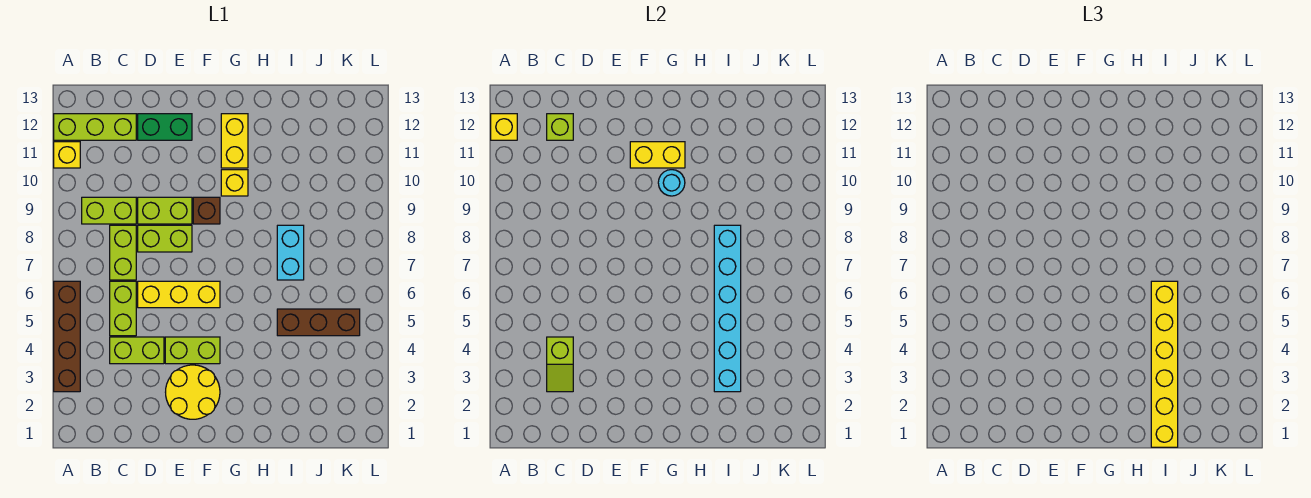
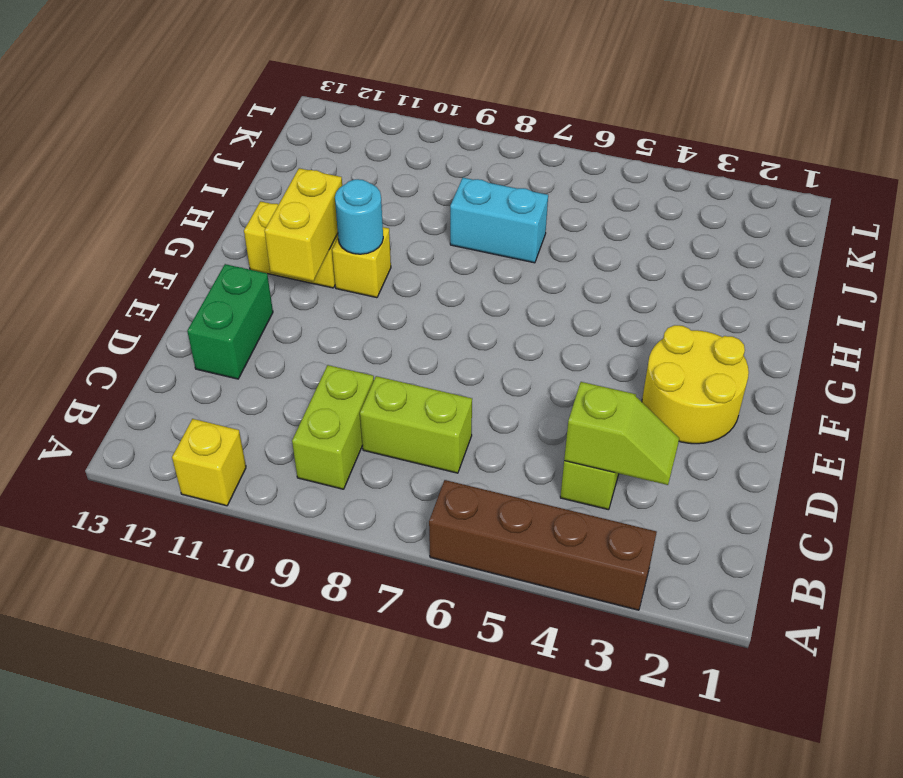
none -> lime 1x3 brick [54,114,136,140]
none -> lime 1x2 brick [110,281,136,336]
none -> yellow 1x3 brick [138,281,220,308]

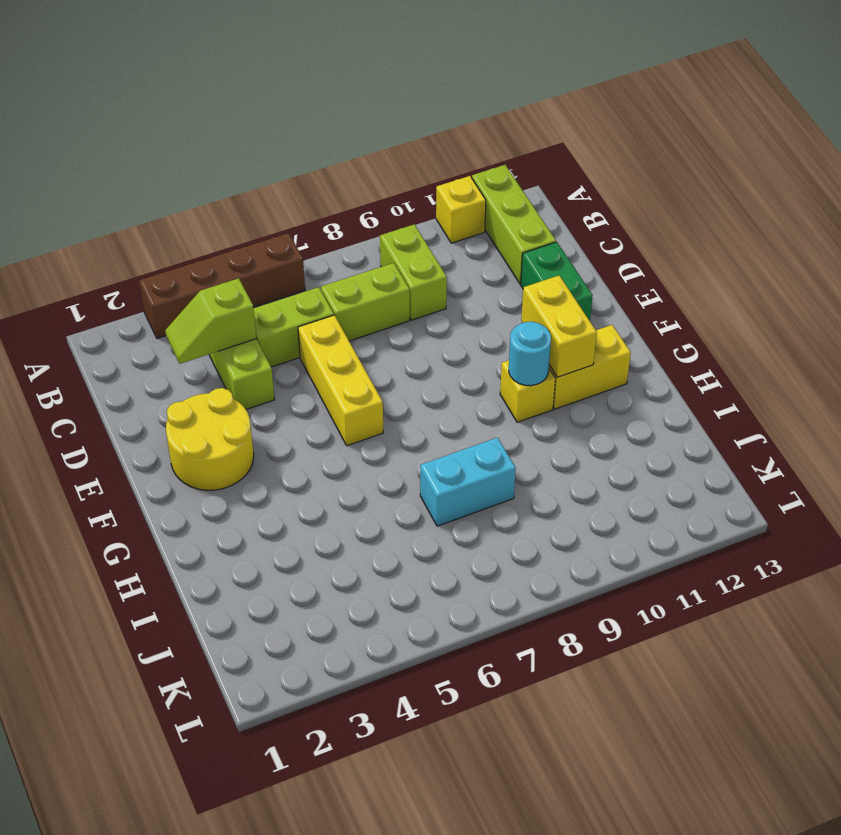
none -> lime 1x2 brick [138,225,192,252]
none -> lime 1x2 brick [138,197,192,224]
none -> lime 1x2 brick [165,337,220,364]

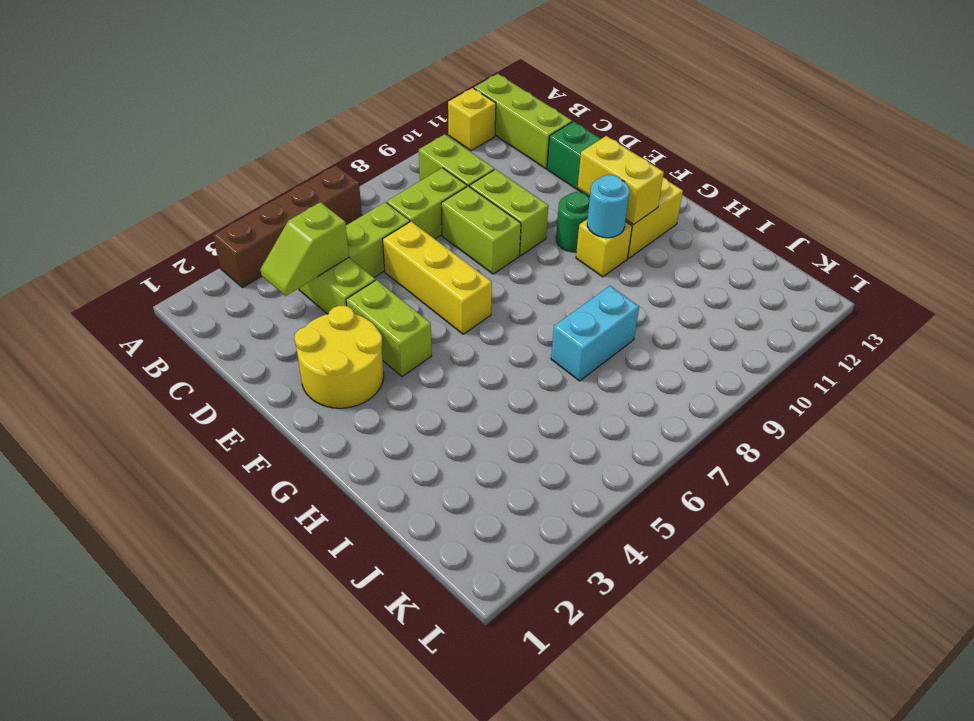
green 1x1 round brick [556,192,590,252] -> none
none -> brown 1x1 brick [193,197,220,224]
none -> brown 1x3 brick [277,309,360,336]
none -> yellow 1x1 brick [491,114,517,140]

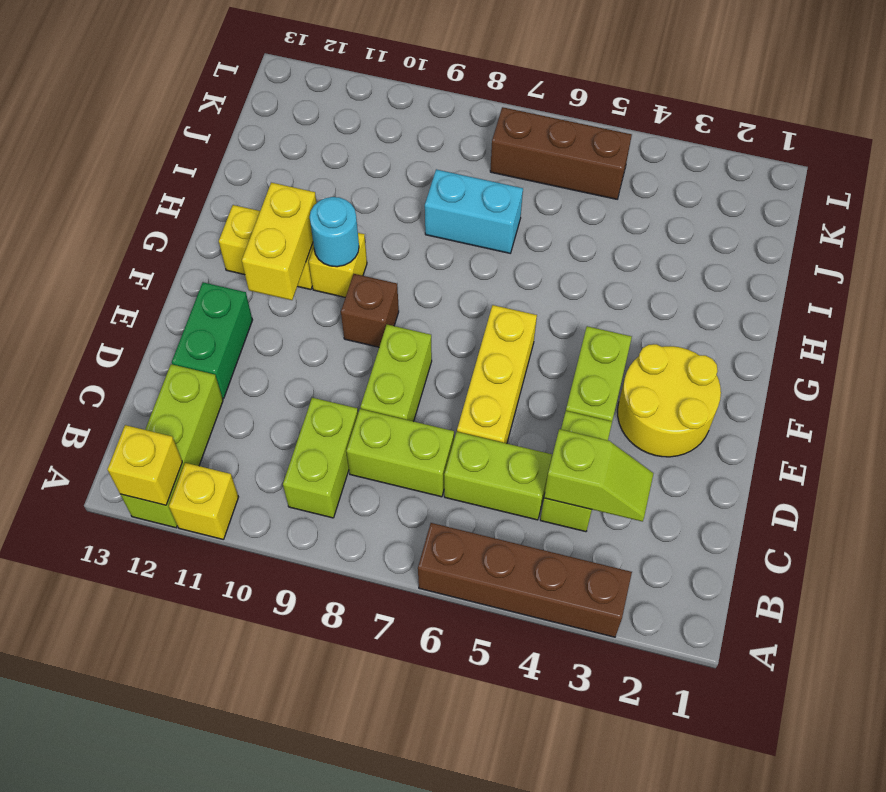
brown 1x3 brick [490,107,632,199] -> brown 1x3 brick turned to [277,309,360,336]
none -> lime 1x2 brick [138,197,192,224]
none -> lime 1x1 brick [547,114,573,140]
none -> cyan 1x6 brick [714,225,741,392]

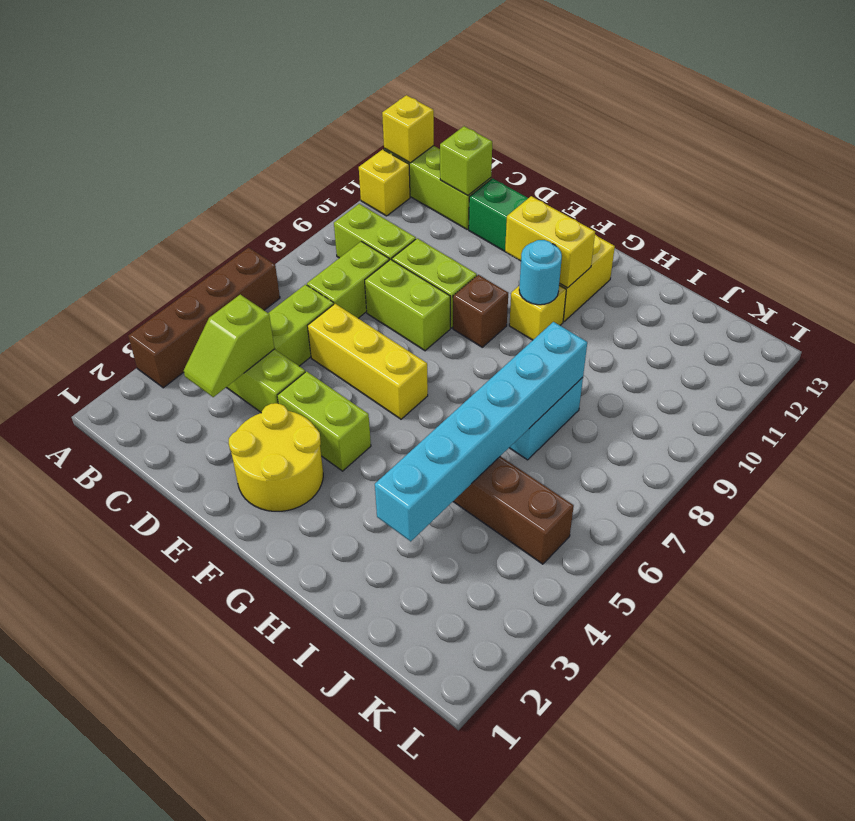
none -> yellow 1x6 brick [1151,281,1178,447]

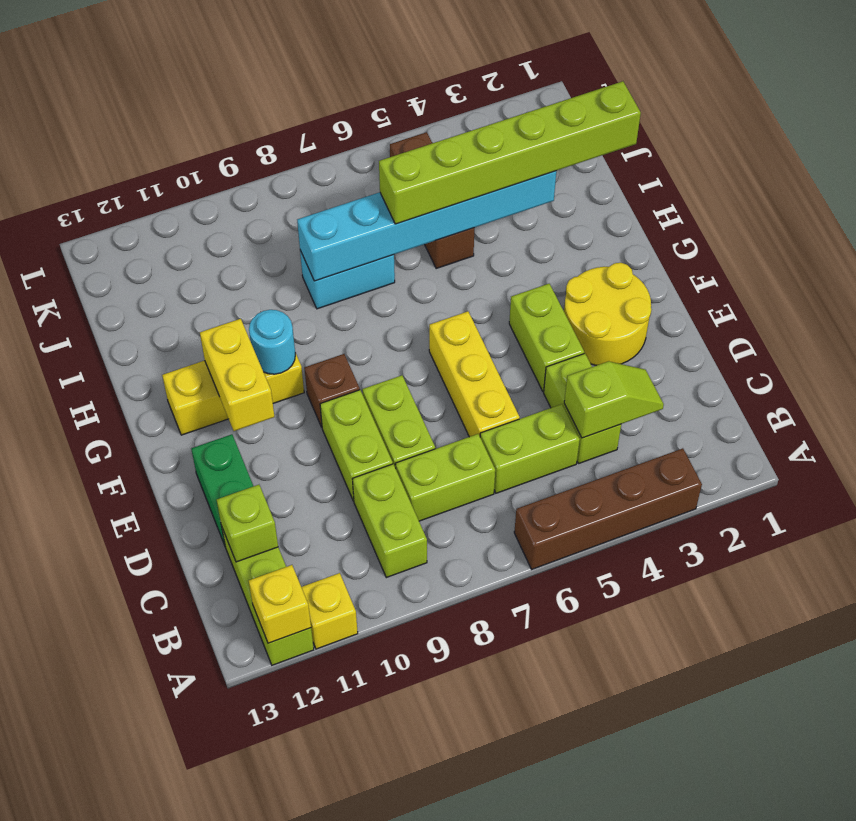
lime 1x6 brick [379,81,641,224] -> yellow 1x6 brick [1151,281,1178,447]

